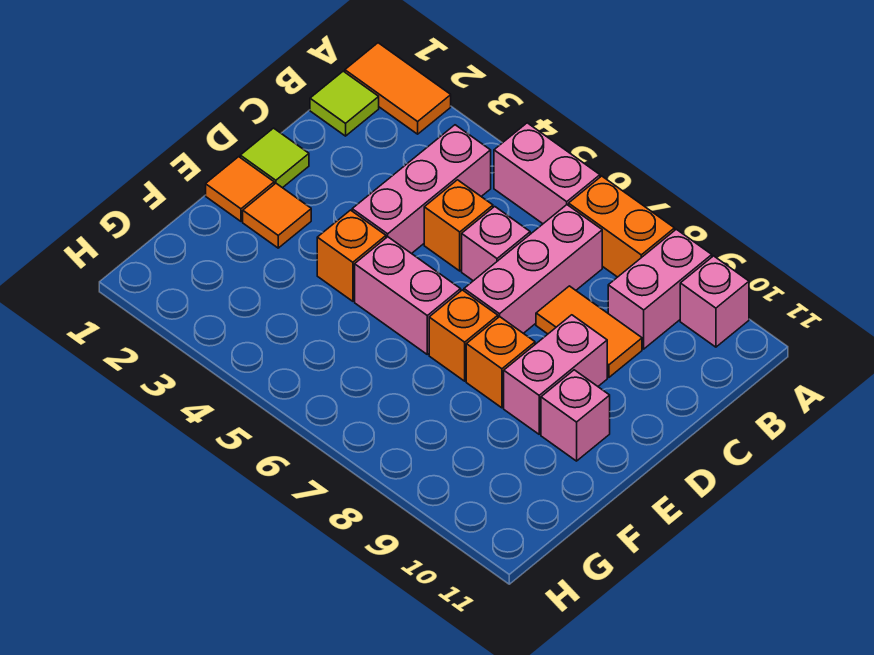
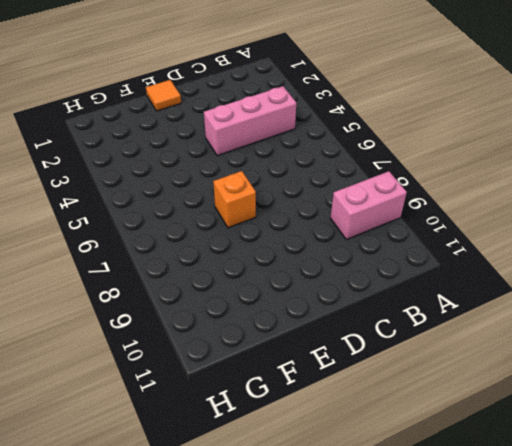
none -> orange 1x2 tile [345,43,451,134]
none -> pink 1x2 brick [494,123,600,224]
none -> orange 1x2 brick [569,176,675,277]

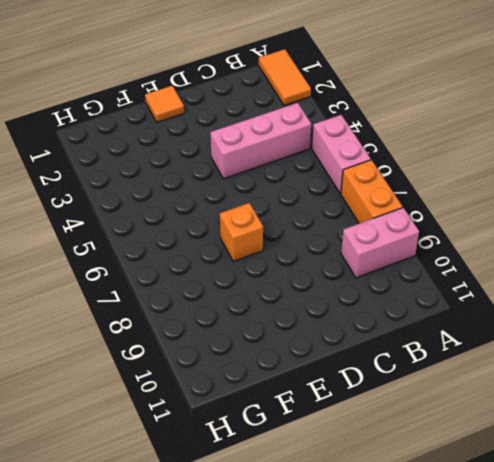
none -> pink 1x1 brick [680,256,749,347]
none -> lime 1x1 tile [310,71,379,136]
none -> pink 1x3 brick [464,205,602,333]

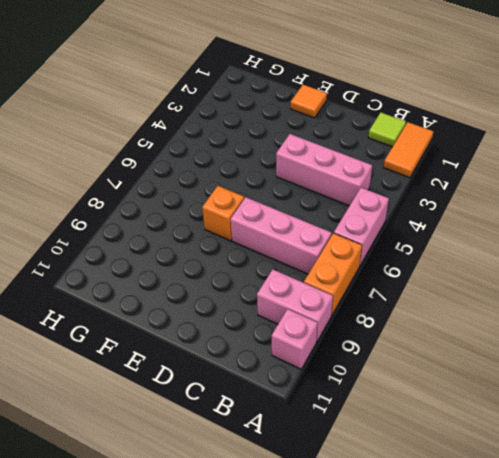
none -> orange 1x1 brick [424,180,493,271]
none -> pink 1x1 brick [462,207,530,281]
none -> orange 1x2 tile [536,286,642,377]

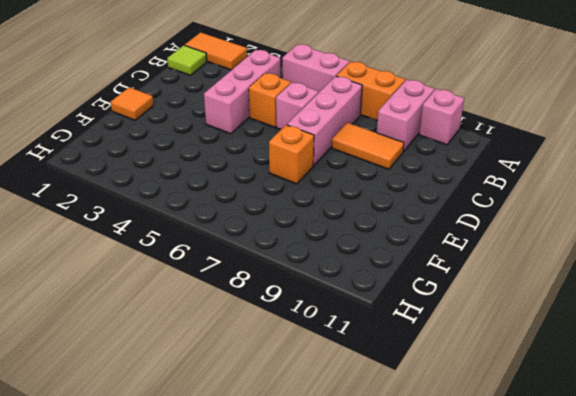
none -> lime 1x1 tile [240,128,309,188]
none -> pink 1x2 brick [504,315,607,434]
none -> orange 1x1 tile [243,184,311,248]

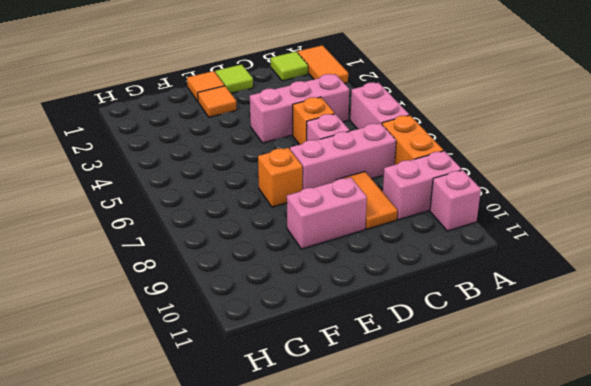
none -> orange 1x1 brick [317,210,386,301]
none -> pink 1x2 brick [355,237,461,354]
none -> orange 1x1 brick [466,317,535,408]

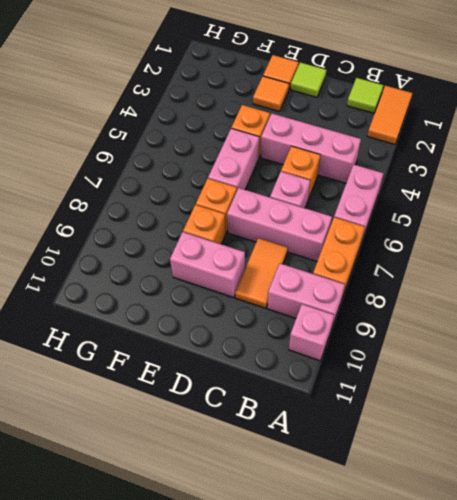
none -> pink 1x1 brick [541,370,610,461]

